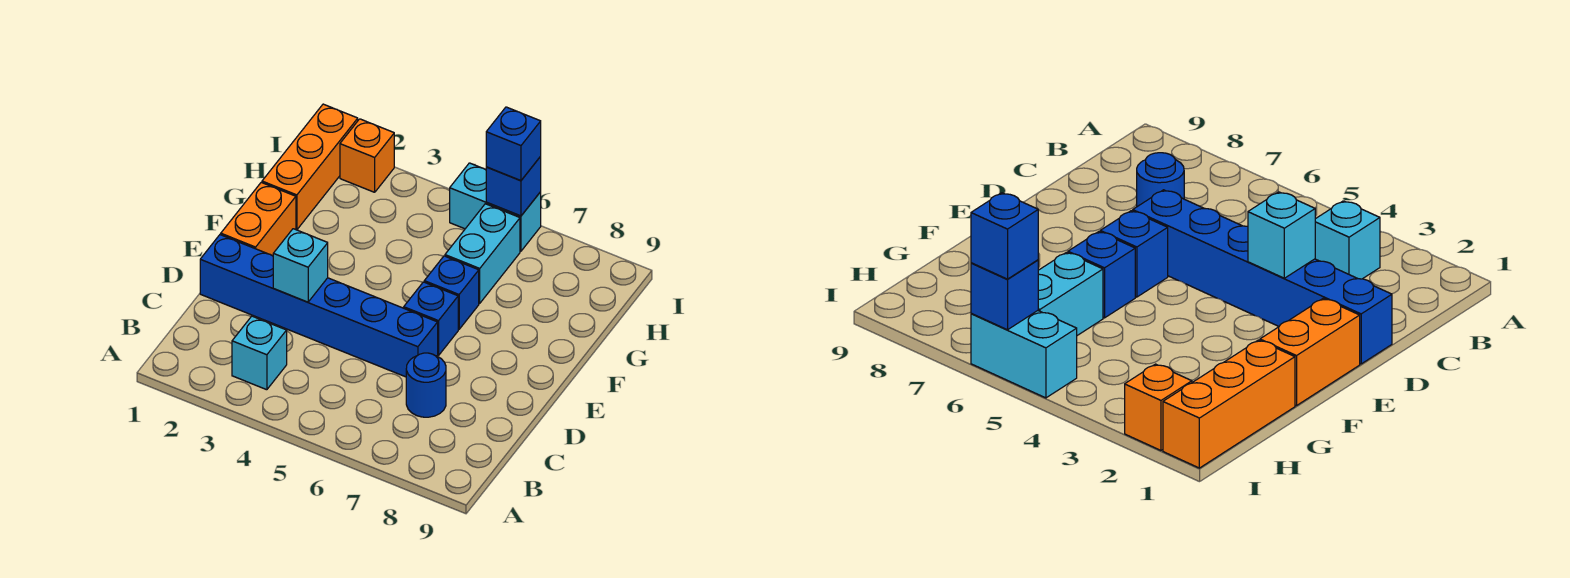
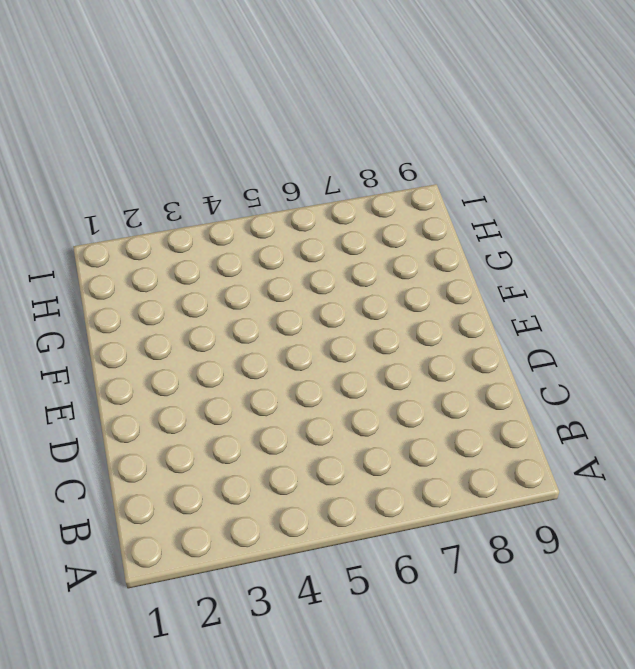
none -> cyan 1x1 brick [232,316,287,390]
none -> blue 1x1 round brick [406,353,446,417]
none -> blue 1x6 brick [200,235,438,377]

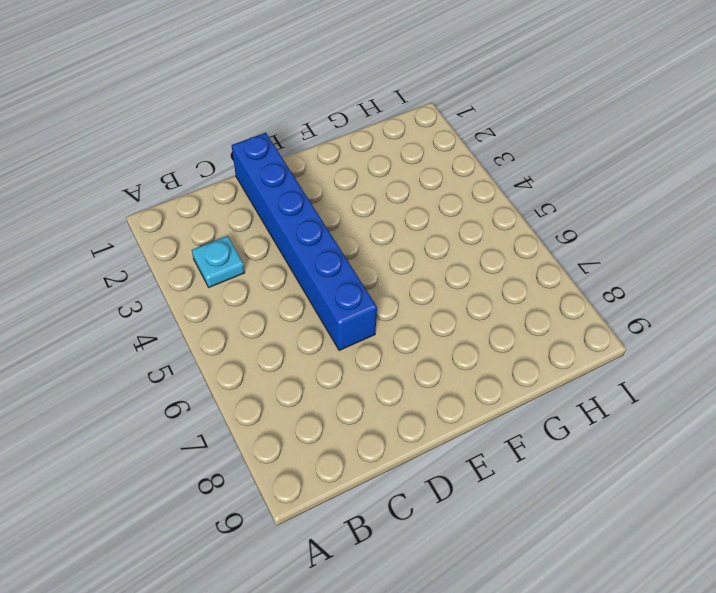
cyan 1x1 plate [192,236,245,287] -> cyan 1x1 brick [232,316,287,390]
none -> blue 1x1 round brick [406,353,446,417]
none -> orange 1x2 brick [221,182,296,256]
none -> blue 1x1 brick [404,282,458,356]

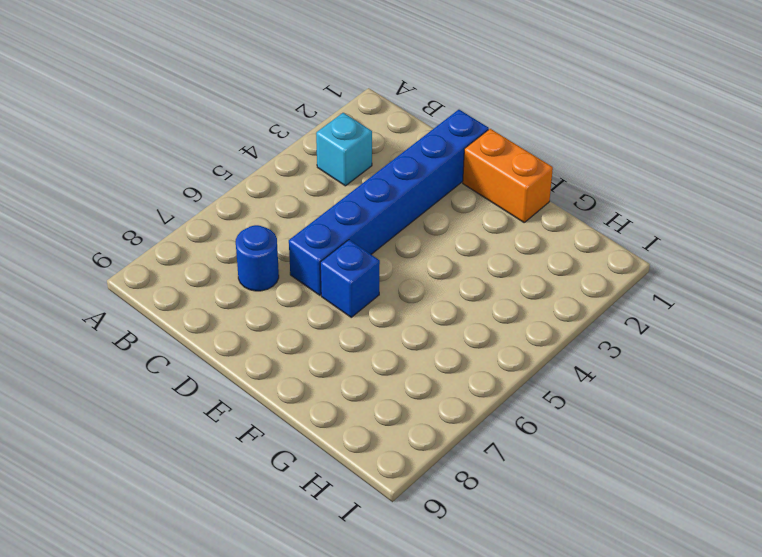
none -> blue 1x1 brick [424,256,479,329]
none -> orange 1x3 brick [262,104,358,230]
none -> cyan 1x2 brick [445,204,520,303]

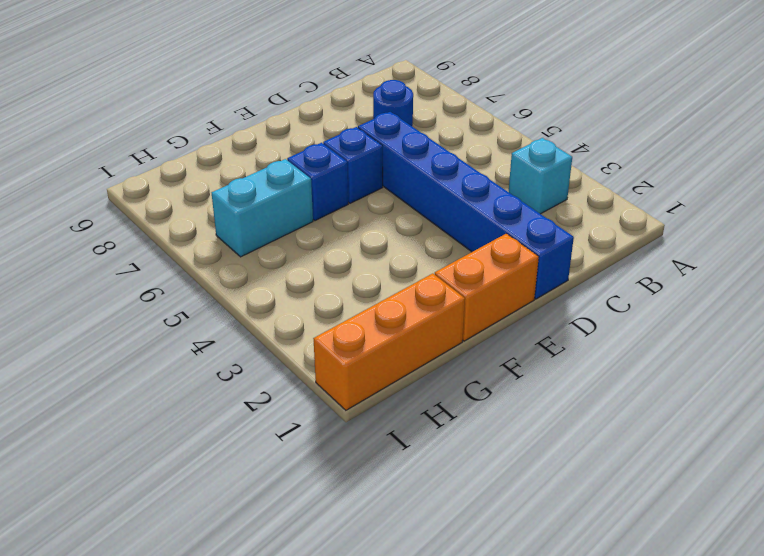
none -> orange 1x1 brick [340,119,394,192]
none -> cyan 1x2 brick [450,163,541,251]
none -> cyan 1x1 brick [273,229,328,302]

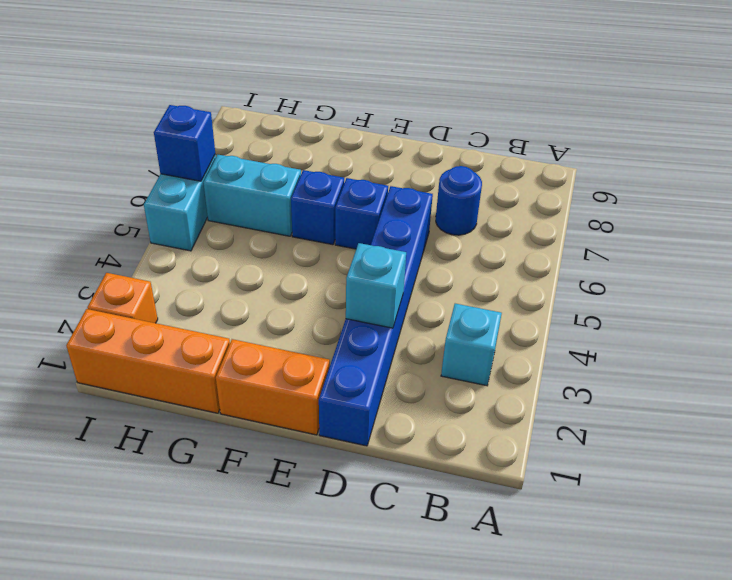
none -> blue 1x1 brick [486,107,541,180]

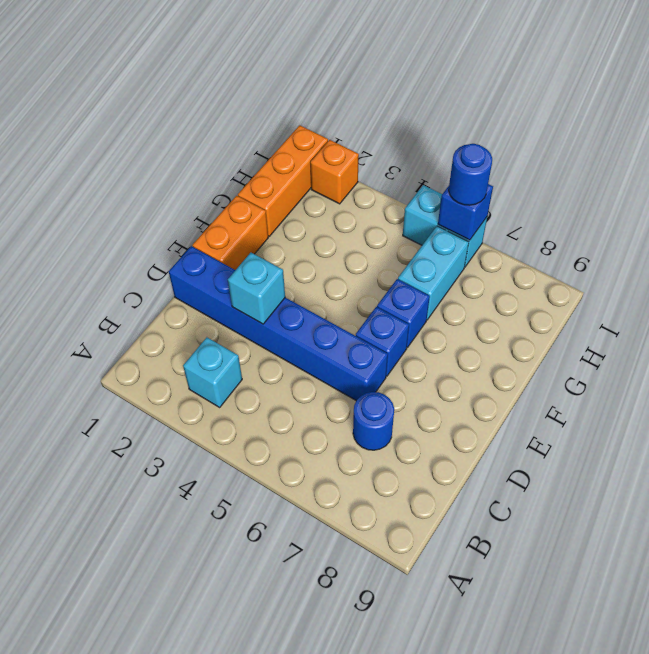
blue 1x1 round brick [449,144,492,205] -> blue 1x1 brick [486,107,541,180]

